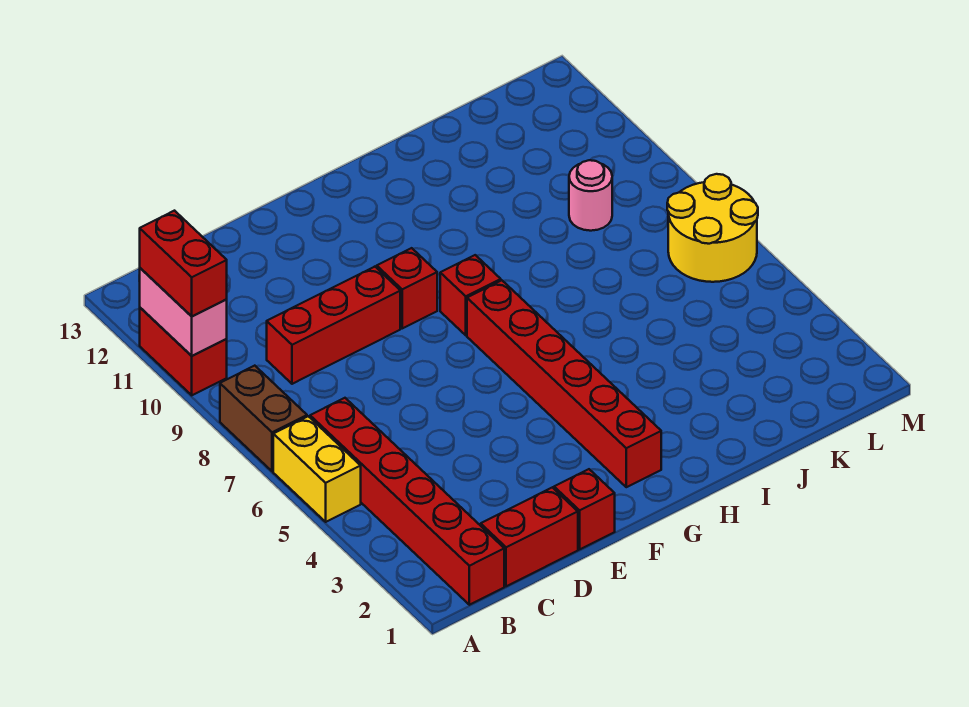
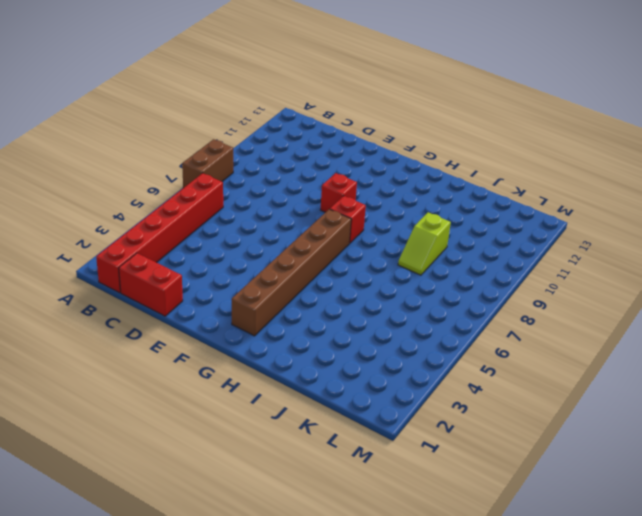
brown 1x6 brick [232,209,351,336] -> red 1x6 brick [467,280,661,487]
lime 1x2 slope [398,212,451,275] -> none
none -> yellow 1x2 brick [273,416,361,522]
none -> red 1x2 brick [140,308,227,395]
none -> red 1x3 brick [267,267,400,384]

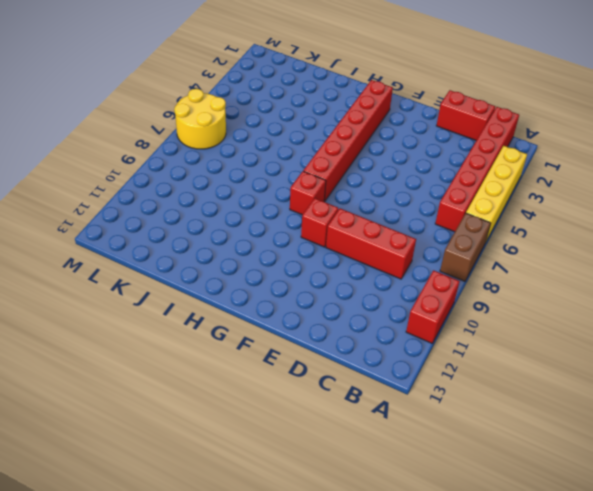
yellow 1x4 brick [466,146,527,243] -> yellow 1x2 brick [273,416,361,522]
none -> red 1x1 brick [554,469,615,549]
none -> pink 1x1 round brick [569,160,612,231]
none -> pink 1x2 brick [140,268,227,356]

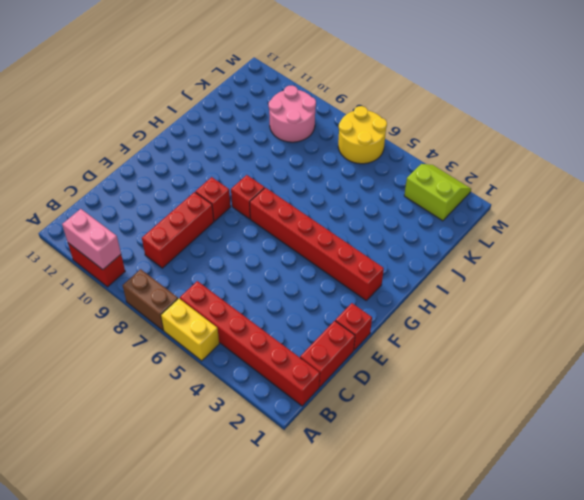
pink 2x2 round brick [269,86,316,142] -> pink 1x1 round brick [569,160,612,231]
lime 2x2 slope [404,164,471,221] -> none
none -> red 1x2 brick [140,211,227,316]

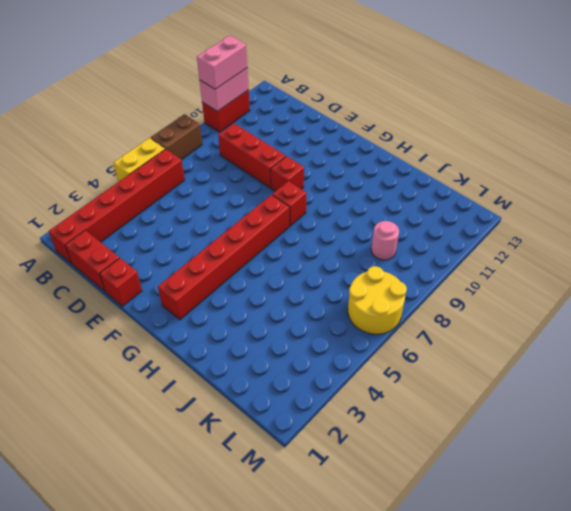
pink 1x2 brick [197,36,247,89] -> red 1x2 brick [140,211,227,316]

